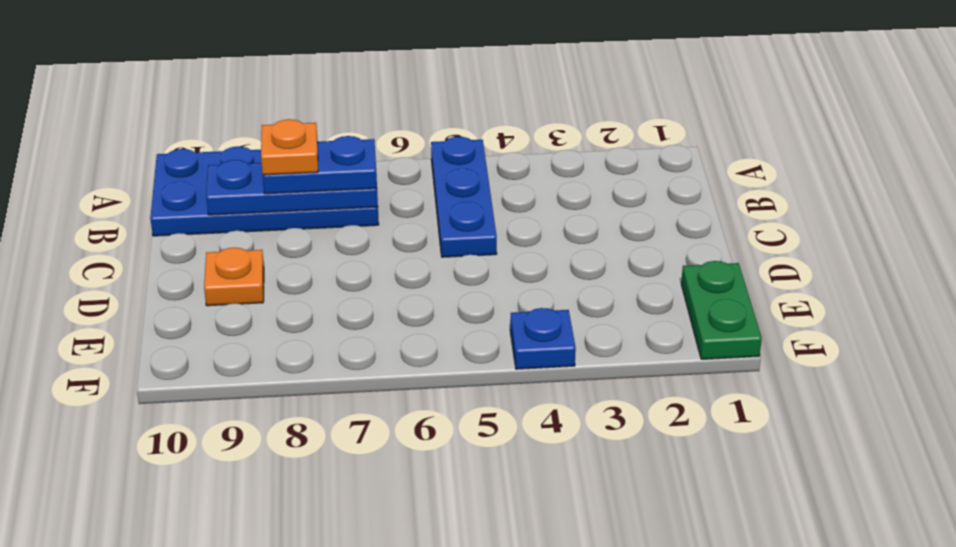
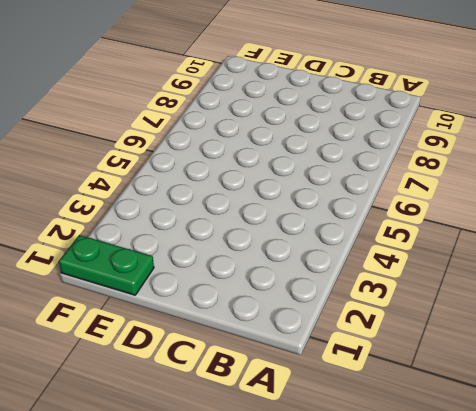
none -> blue 1x3 plate [431,137,497,257]
none -> blue 2x4 plate [150,146,379,236]

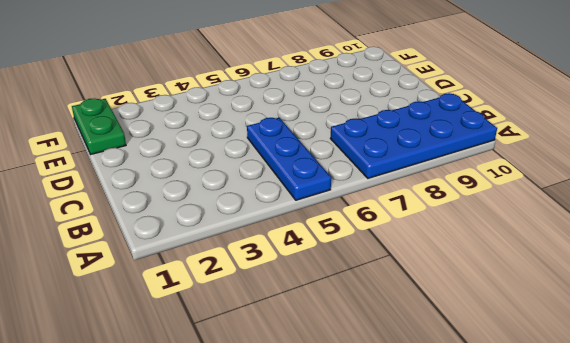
none -> orange 1x1 plate [204,248,264,306]
none -> blue 1x1 plate [510,308,576,369]

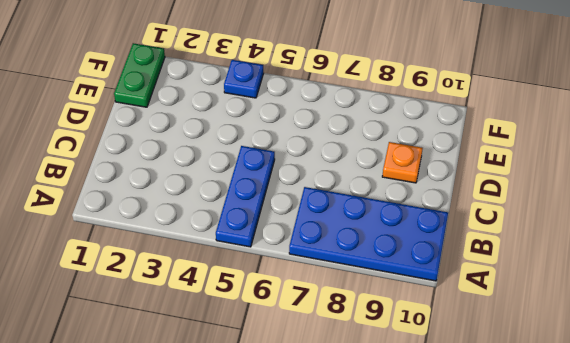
none -> blue 1x3 plate [206,160,378,215]
none -> blue 1x2 plate [263,136,377,194]

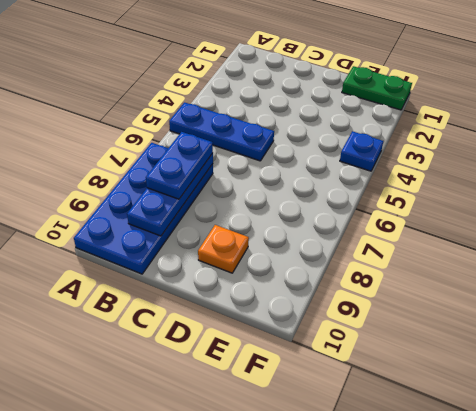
none -> orange 1x1 plate [261,119,318,175]

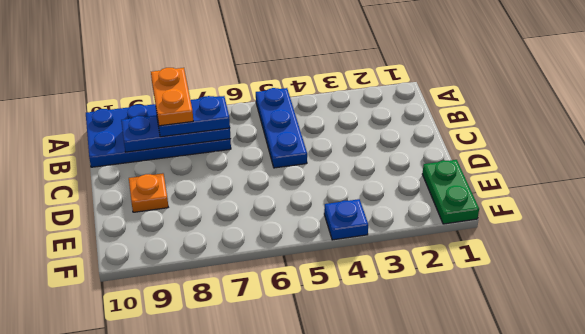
orange 1x2 plate [151,68,193,126] -> orange 1x1 plate [261,119,318,175]

